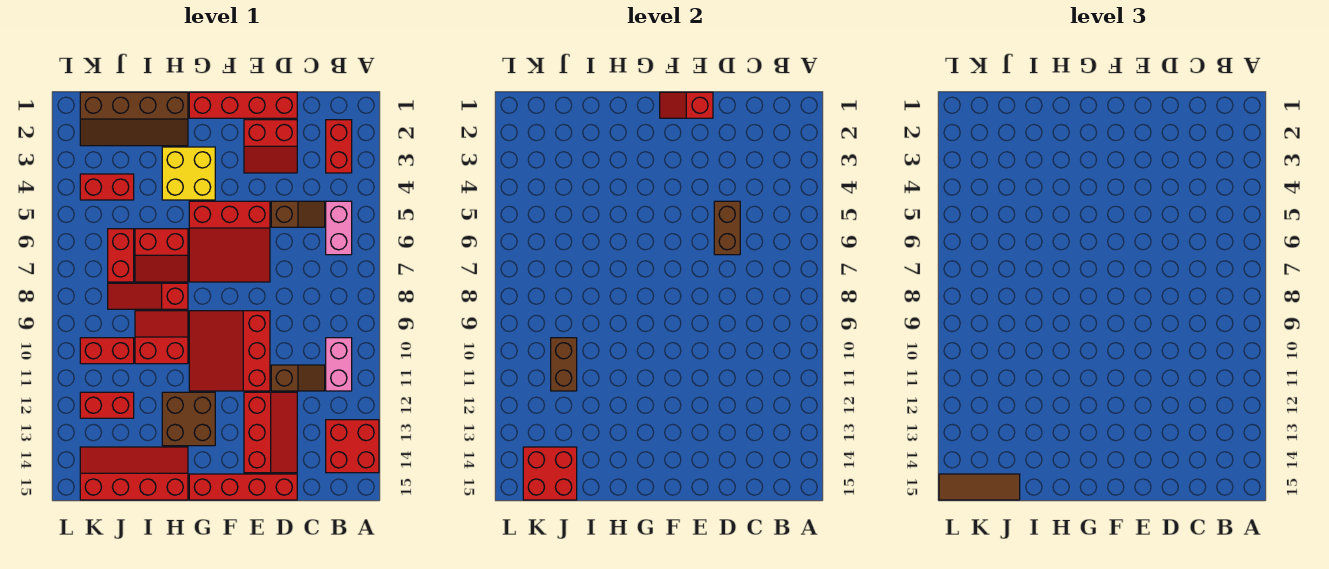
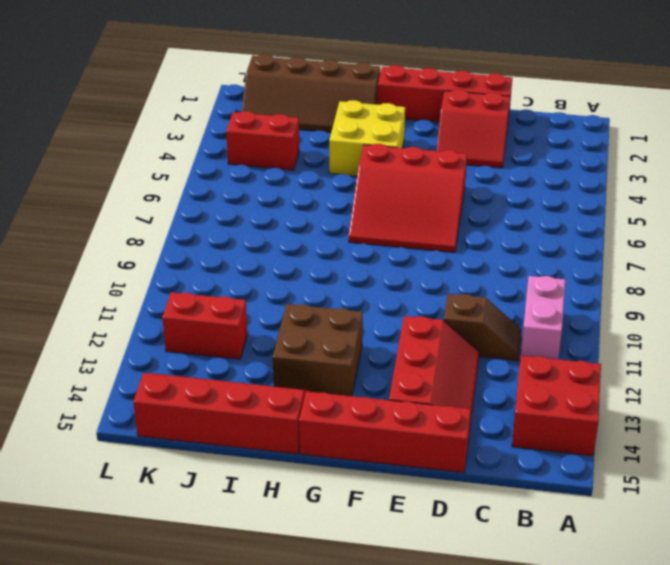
none -> red 1x2 brick [326,120,352,173]
none -> pink 1x2 brick [326,201,352,255]
none -> brown 1x2 slope [271,201,325,227]

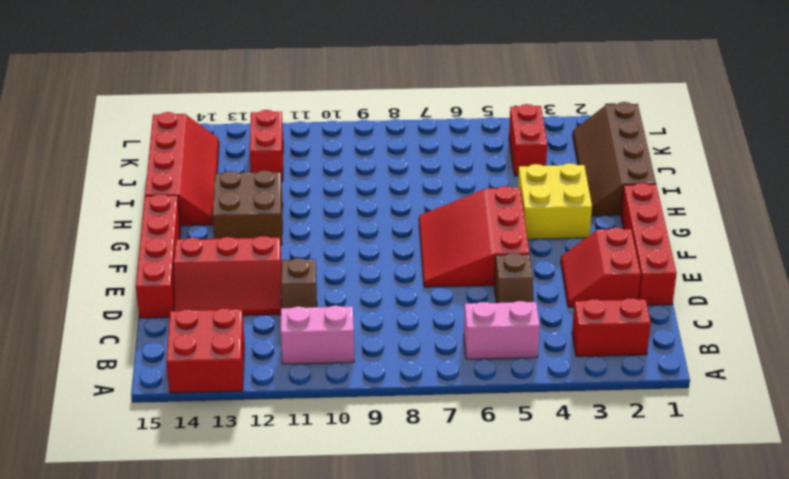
none -> red 3x3 slope [189,311,270,391]
none -> red 2x2 slope [135,229,188,282]
none -> red 1x3 slope [108,283,188,309]

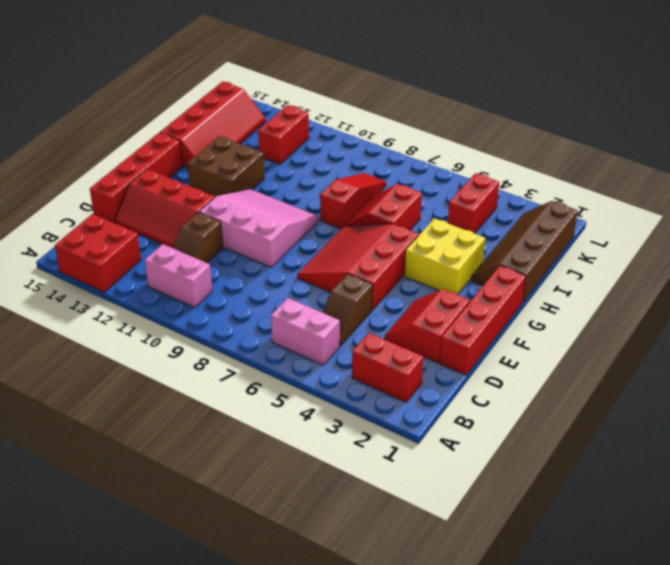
pink 3x3 slope [199,189,319,267] -> red 3x3 slope [189,311,270,391]
none -> red 2x2 slope [135,311,188,364]
none -> red 1x2 brick [108,229,134,282]
none -> red 1x2 brick [80,338,134,364]

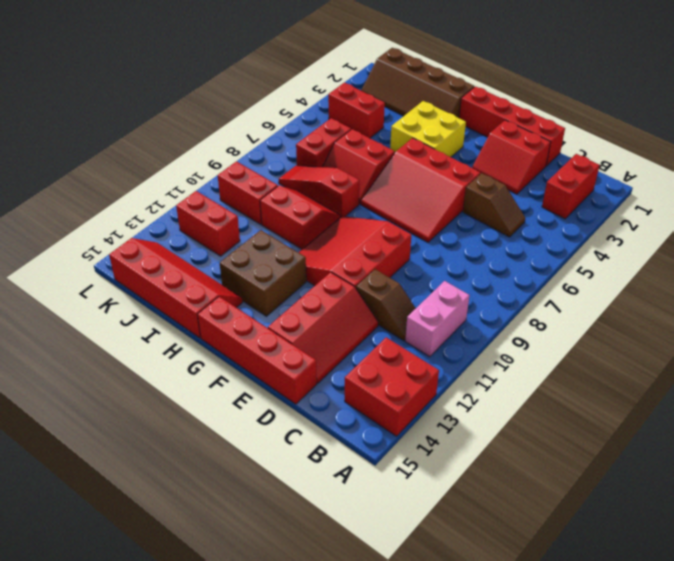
none -> pink 1x2 brick [326,201,352,255]
none -> brown 1x2 brick [714,201,740,255]
none -> red 1x2 slope [660,92,713,118]

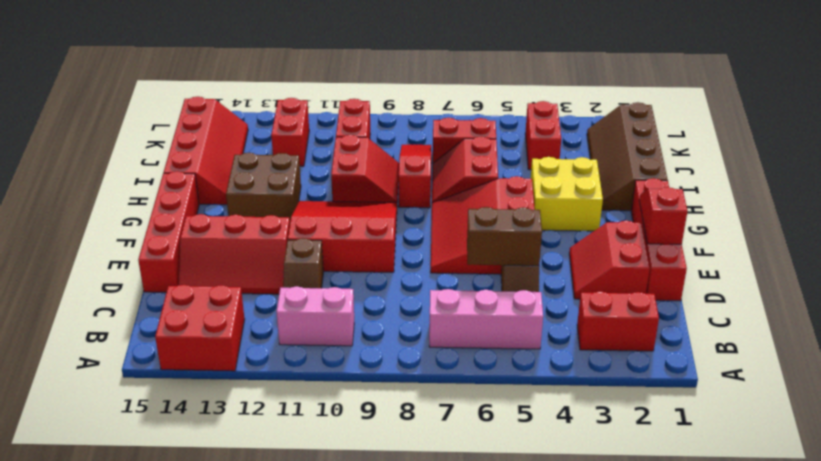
pink 1x3 brick [429,289,543,349] -> pink 1x2 brick [326,201,352,255]
none -> brown 1x2 brick [551,338,577,391]
none -> red 2x2 brick [523,447,577,500]
none -> brown 1x3 tile [939,474,1020,500]

